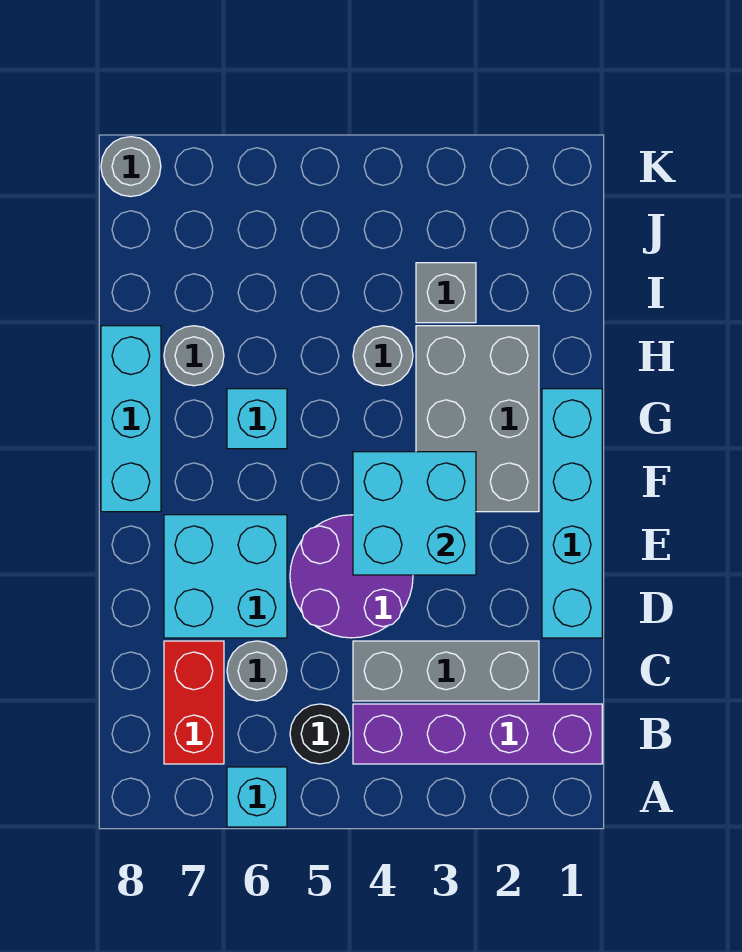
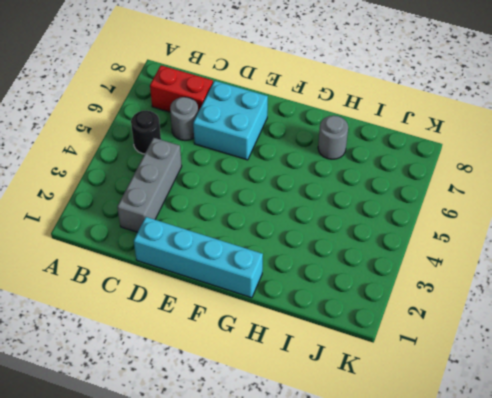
none -> cyan 1x1 brick [227,767,287,827]
none -> purple 1x4 brick [353,704,602,764]
none -> purple 2x2 round brick [290,515,413,638]

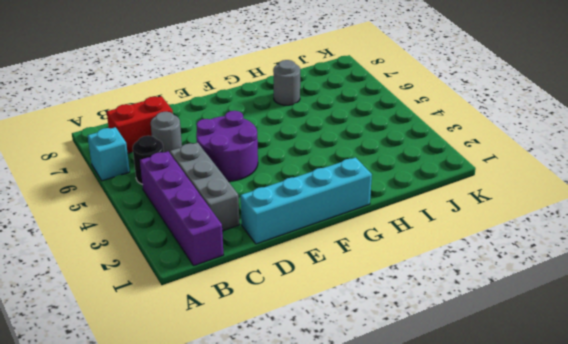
none -> cyan 2x2 brick [164,515,287,638]
none -> grey 2x3 brick [416,326,539,512]
none -> cyan 1x3 brick [101,326,161,512]

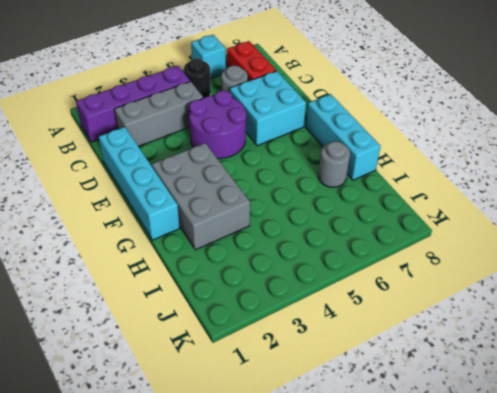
none -> cyan 1x1 brick [227,389,287,449]
none -> grey 1x1 round brick [353,326,413,386]
none -> grey 1x1 brick [416,263,476,323]

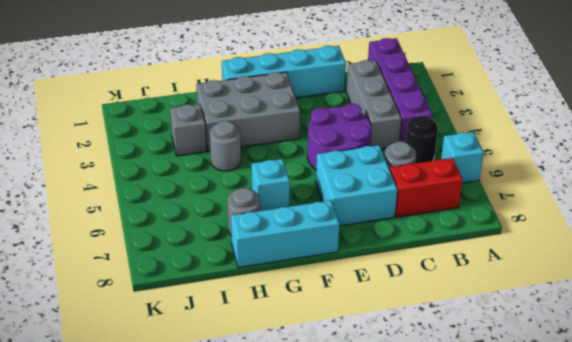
none -> grey 1x1 round brick [101,137,161,197]
none -> cyan 2x2 brick [353,452,476,575]

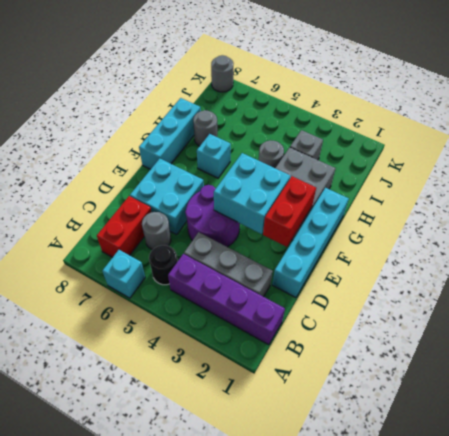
red 1x2 brick [263,176,316,247] -> none

